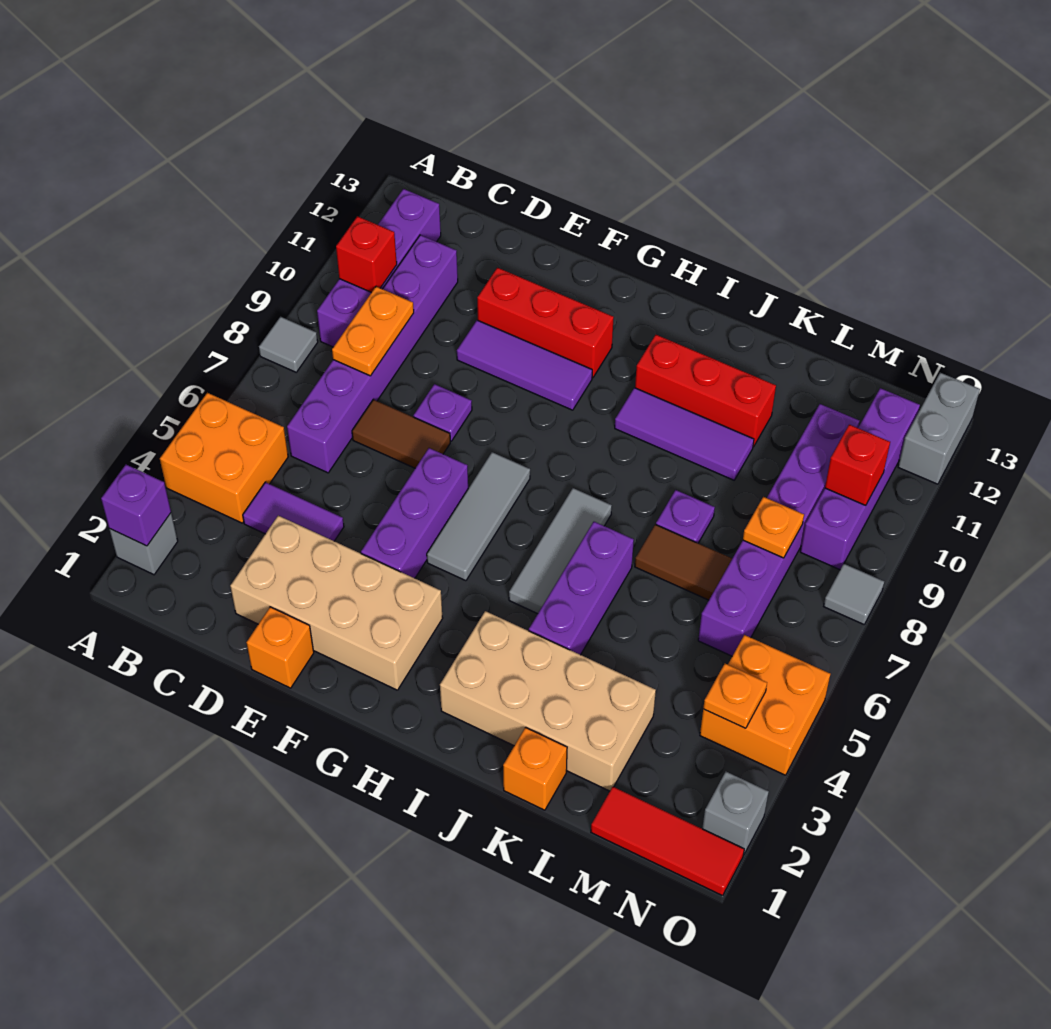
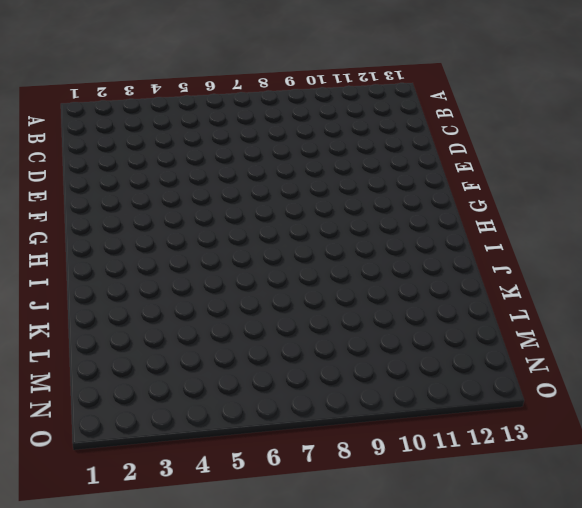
none -> grey 1x1 brick [109,513,178,575]
none -> orange 2x2 brick [160,393,288,523]
none -> grey 1x1 tile [259,317,318,372]
none -> purple 1x4 brick [317,189,441,347]

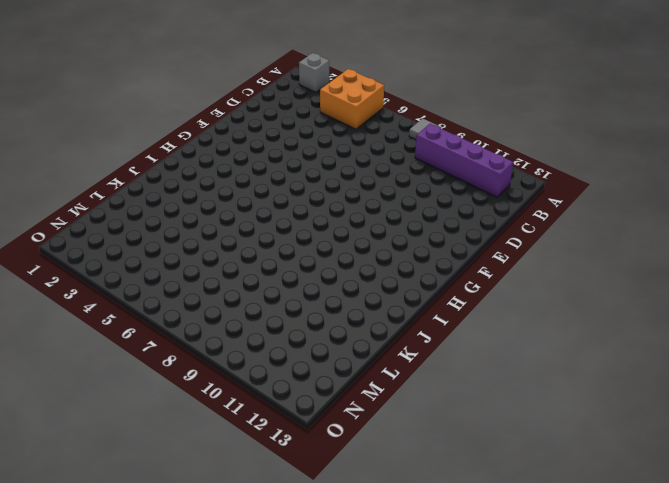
none -> purple 1x2 tile [243,482,344,541]
none -> purple 1x6 brick [287,235,458,473]
none -> tan 2x4 brick [230,516,443,690]
none -> brown 1x2 tile [352,399,450,468]

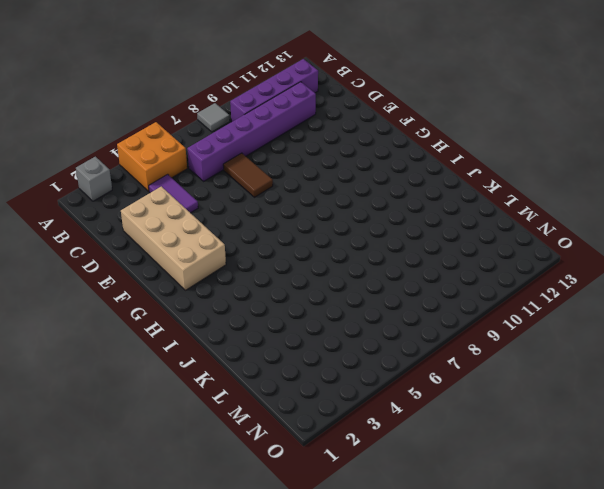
none -> orange 1x1 brick [246,607,314,688]
none -> purple 1x1 plate [413,384,472,441]
none -> purple 1x3 tile [457,320,592,410]
none -> red 1x3 brick [477,268,614,378]

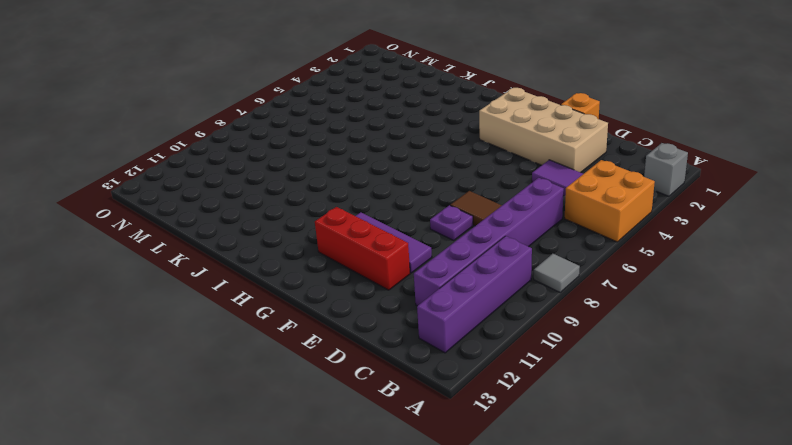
none -> purple 1x3 brick [361,448,468,578]
none -> grey 1x3 tile [427,452,530,581]
none -> tan 2x4 brick [440,611,656,791]
none -> grey 1x3 tile [509,488,612,614]

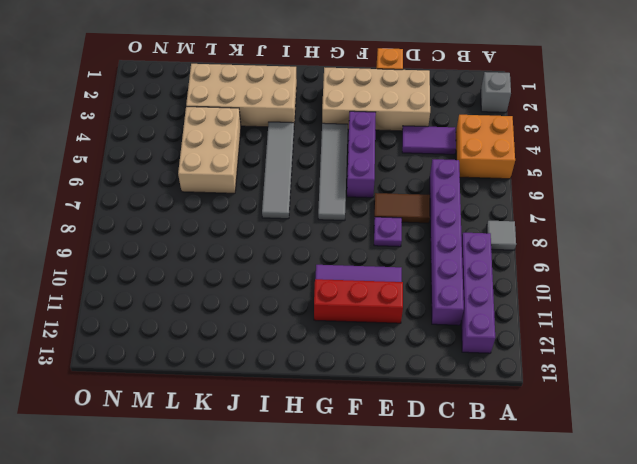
grey 1x4 tile [318,123,348,221] -> grey 1x3 tile [427,452,530,581]
grey 1x4 tile [262,122,294,219] -> grey 1x3 tile [509,488,612,614]
tan 2x3 brick [178,107,241,193] -> none
none -> purple 1x3 tile [615,388,754,480]
none -> red 1x3 brick [635,335,776,447]
none -> purple 1x3 brick [529,522,634,655]
none -> orange 1x1 brick [503,727,567,810]

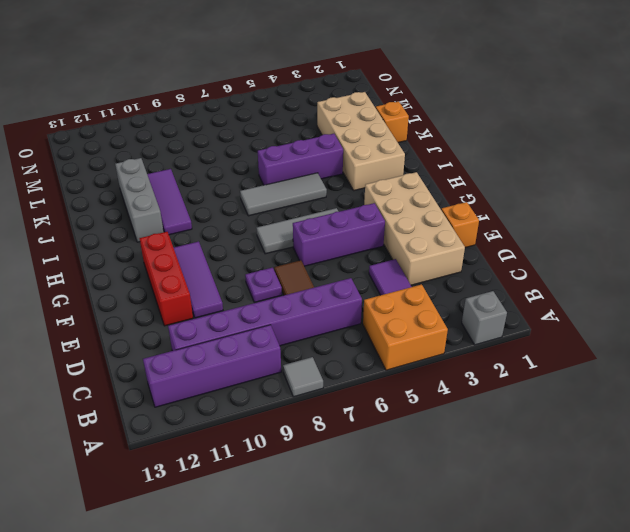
grey 1x3 brick [115,158,164,242] -> red 1x3 brick [635,335,776,447]
none -> brown 1x2 tile [635,524,732,600]
none -> purple 1x1 plate [656,490,715,543]
none -> red 1x3 tile [591,787,744,896]
none -> purple 1x6 brick [698,404,859,656]

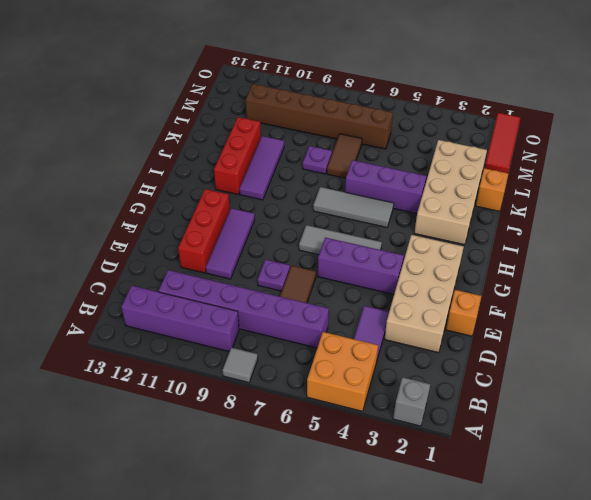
brown 1x6 brick [246,84,393,149] -> purple 1x6 brick [698,404,859,656]
none -> orange 2x2 brick [700,635,830,775]
none -> purple 1x4 brick [800,388,920,570]
none -> grey 1x1 brick [702,772,769,855]
none -> grey 1x1 tile [824,564,884,624]

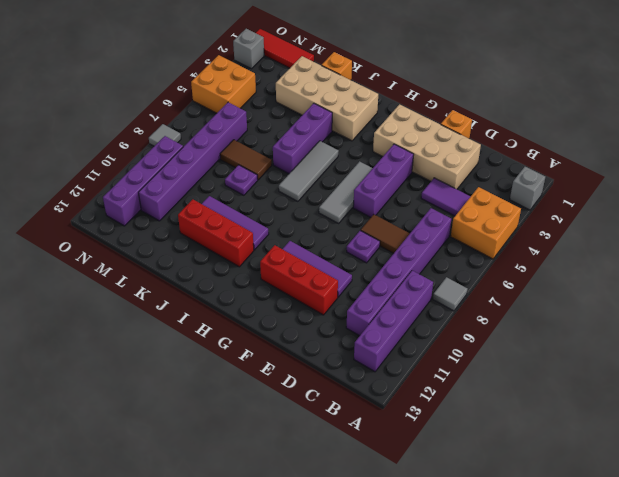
none -> grey 1x2 brick [898,373,980,484]
none -> purple 1x1 brick [101,465,171,546]
none -> red 1x1 brick [336,216,397,292]
none -> orange 1x2 plate [332,287,414,376]

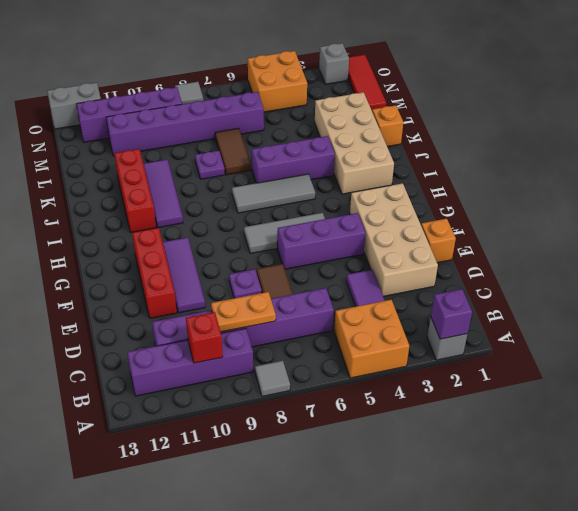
none -> orange 1x1 plate [743,497,804,558]
none -> orange 1x1 plate [703,664,767,728]
none -> red 1x1 brick [825,425,890,505]

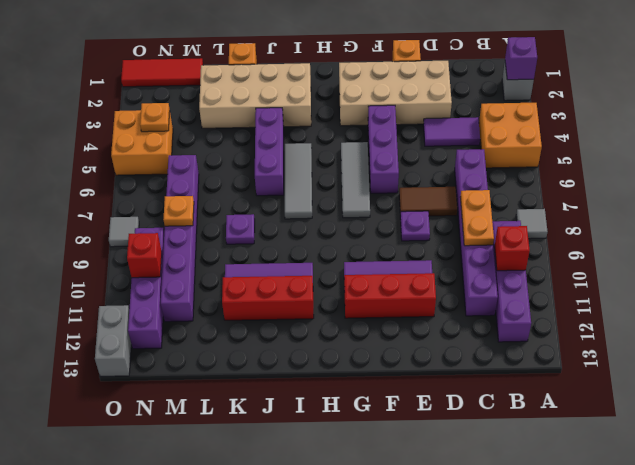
none -> brown 1x2 tile [635,524,732,600]
none -> grey 1x1 brick [702,772,769,855]

